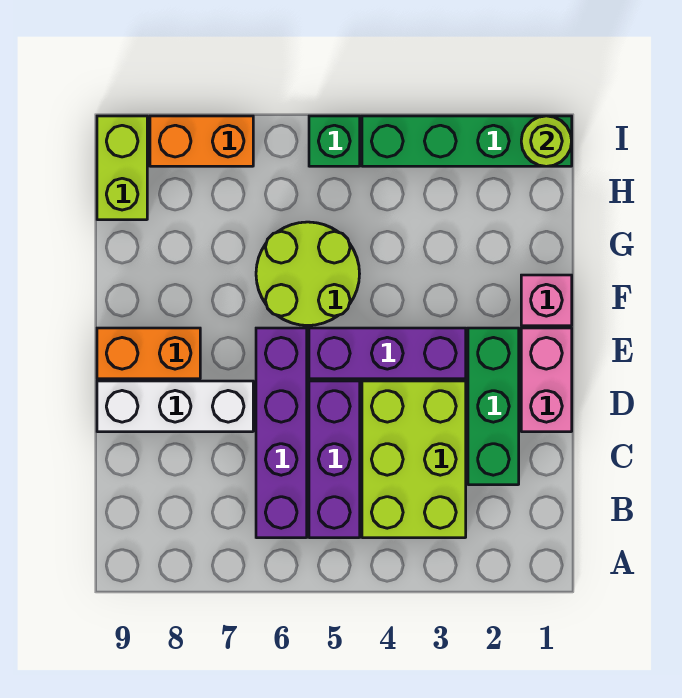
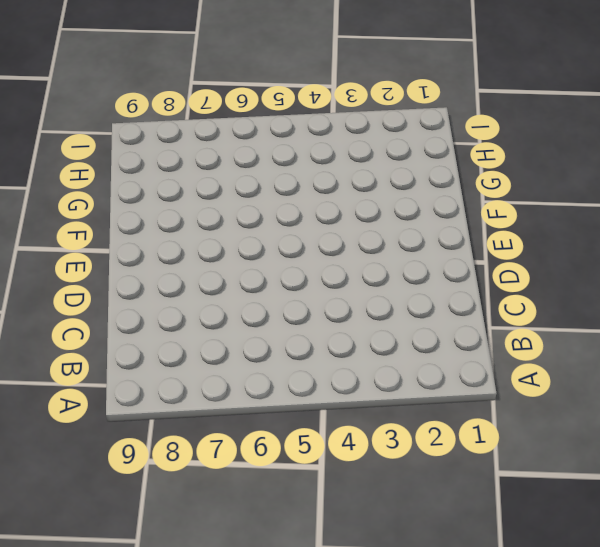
none -> lime 2x3 brick [362,381,466,538]
none -> purple 1x3 brick [309,381,360,538]
none -> purple 1x4 brick [256,328,307,538]

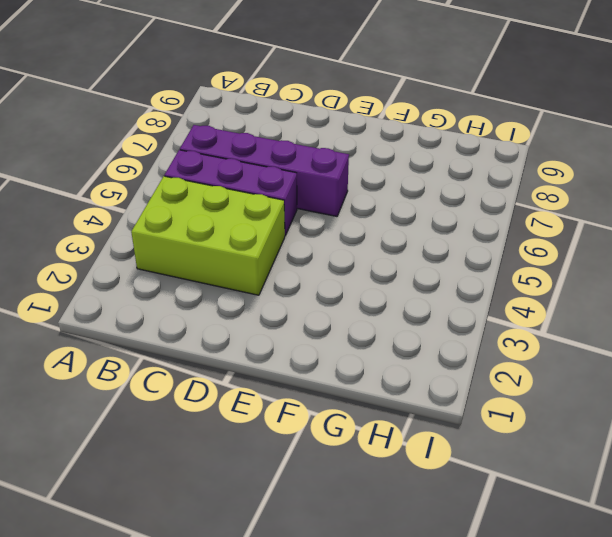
none -> green 1x3 brick [468,328,519,485]
none -> pink 1x2 brick [521,328,572,432]
none -> white 1x3 brick [97,381,253,432]

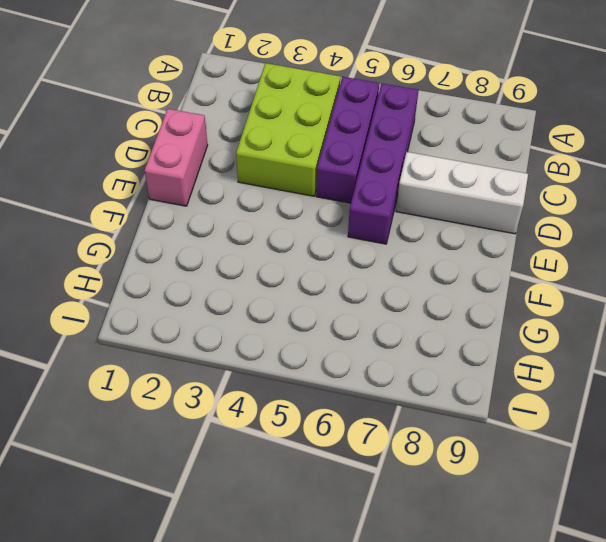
none -> green 1x3 brick [468,328,519,485]
none -> purple 1x3 brick [309,328,466,379]
none -> orange 1x2 brick [97,328,200,379]

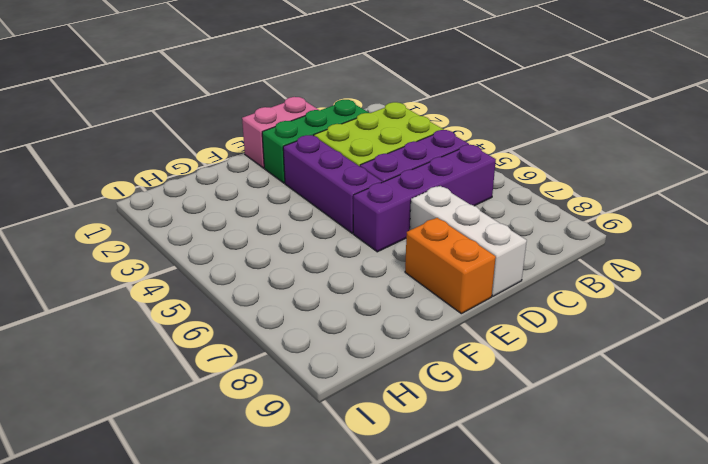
none -> pink 1x1 brick [521,275,572,326]
none -> lime 2x2 round brick [256,222,360,326]
none -> lime 1x2 brick [97,116,147,220]

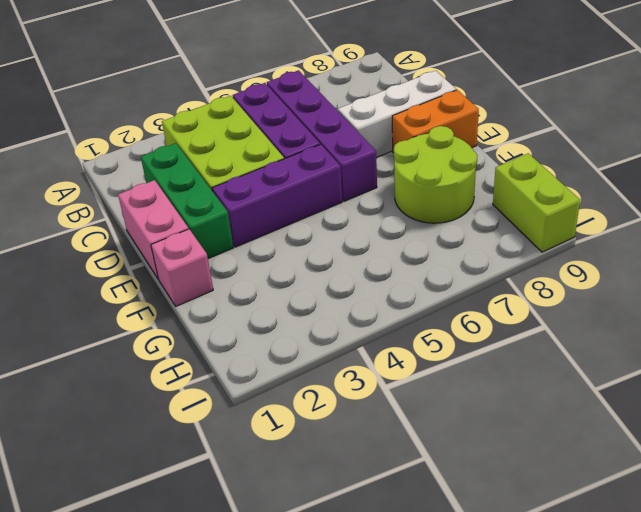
lime 2x2 round brick [394,126,477,223] -> lime 2x2 round brick moved to [256,222,360,326]
none -> green 1x4 brick [362,116,572,166]
none -> green 1x1 brick [309,116,360,166]
none -> orange 1x2 brick [150,116,253,166]

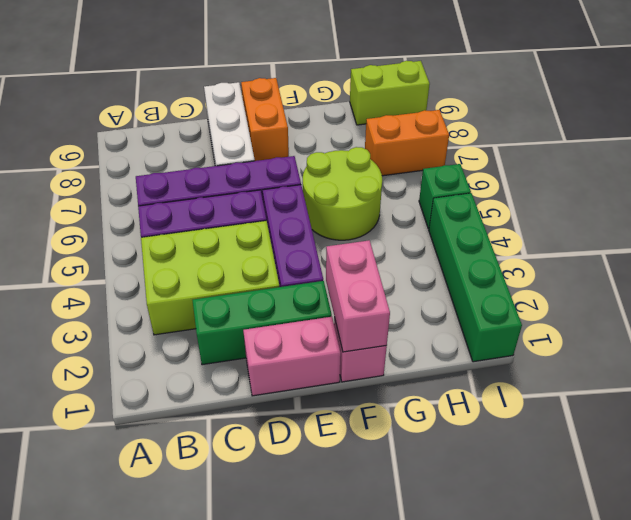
pink 1x2 brick [326,240,390,352] -> none
orange 1x2 brick [365,110,449,176] -> orange 1x2 brick turned to [150,116,253,166]
none -> lime 1x1 round brick [521,116,572,166]

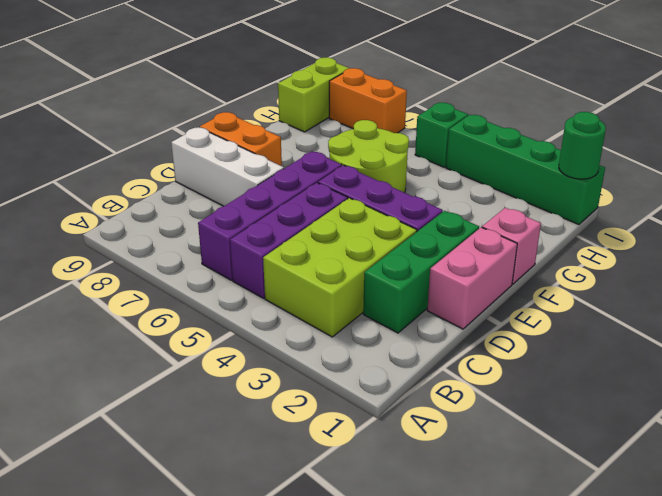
green 1x1 round brick [559,112,606,179] -> lime 1x1 round brick [521,116,572,166]

